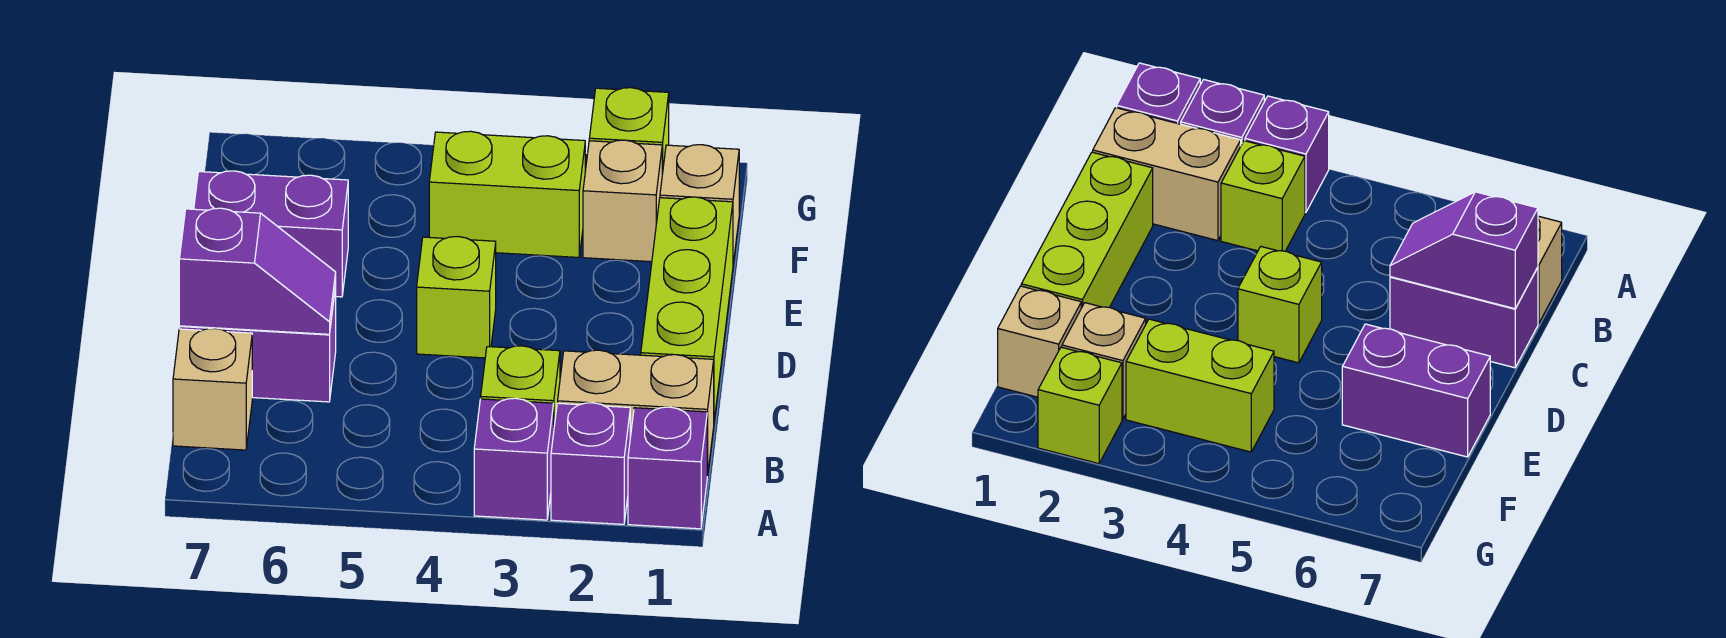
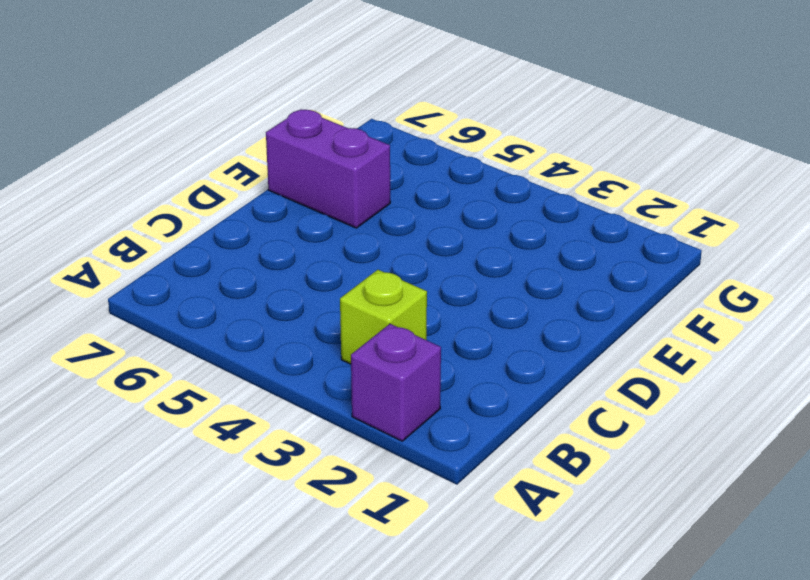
none -> purple 1x1 brick [628,407,707,529]
none -> purple 1x1 brick [474,398,554,520]
none -> tan 1x2 brick [558,350,714,476]

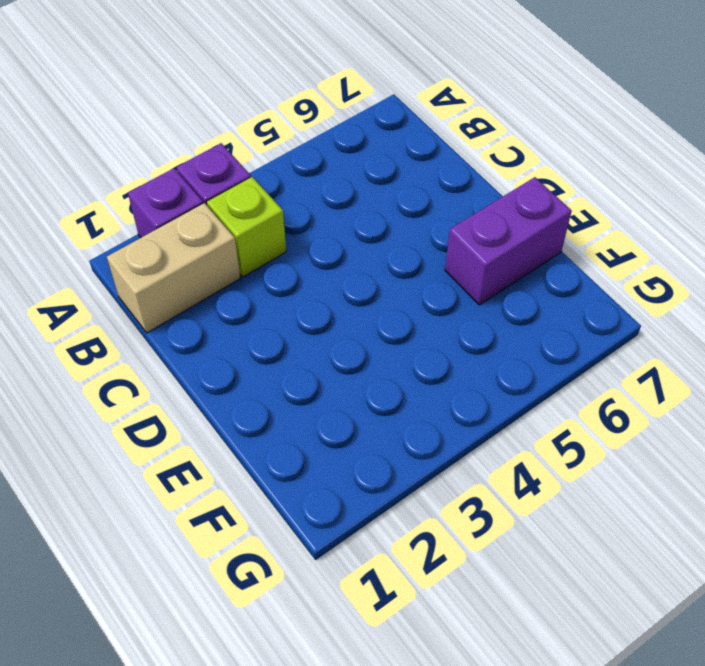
none -> purple 1x1 brick [628,407,707,529]
none -> tan 1x1 brick [173,328,252,450]
none -> lime 1x3 brick [641,197,733,420]

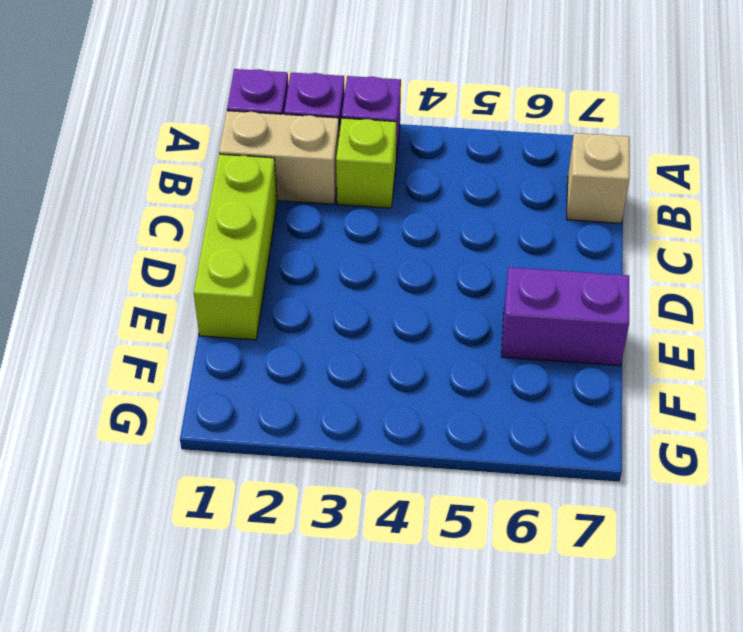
none -> purple 1x2 brick [179,287,336,402]
none -> lime 1x1 brick [417,237,496,358]
none -> tan 1x1 brick [660,145,739,263]

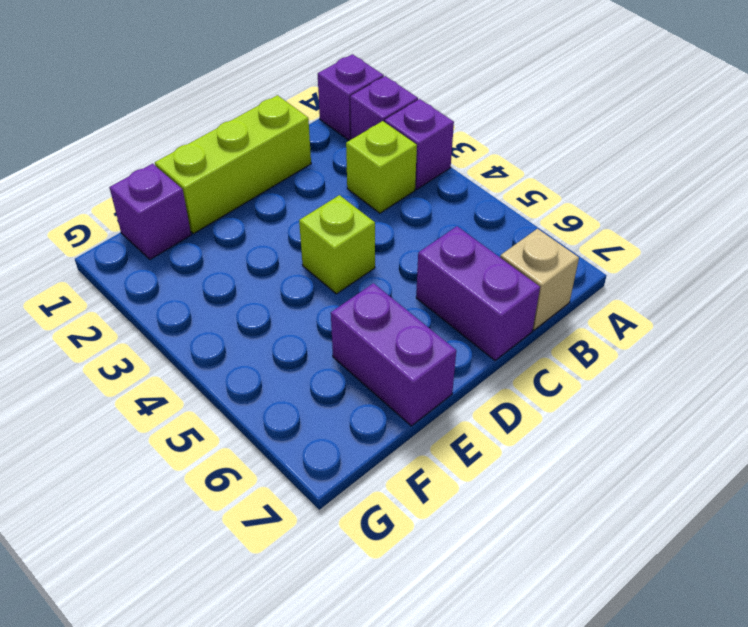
purple 1x1 brick [110,164,191,259] -> tan 1x1 brick [660,145,739,263]
none -> tan 1x2 brick [558,350,714,476]
none -> tan 1x1 brick [583,140,662,262]
none -> lime 1x2 brick [429,131,585,257]

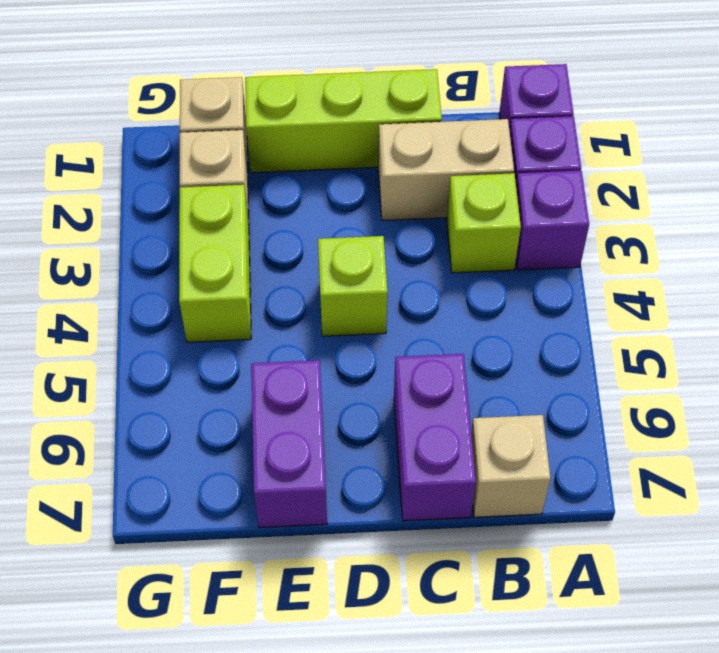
tan 1x2 brick [378,119,514,220] -> tan 1x2 brick turned to [558,350,714,476]
none -> lime 1x1 brick [589,88,669,174]
none -> purple 1x2 slope [179,208,336,334]

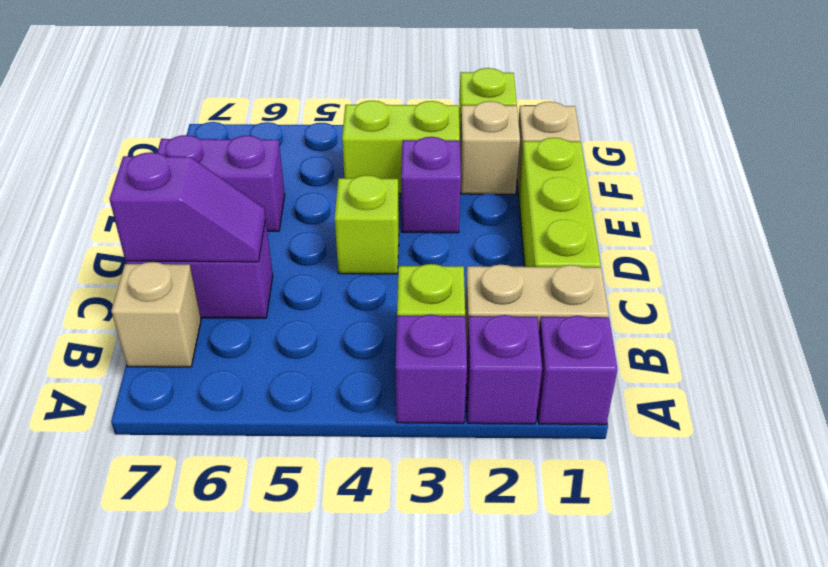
purple 1x1 brick [401,137,461,233] -> none

